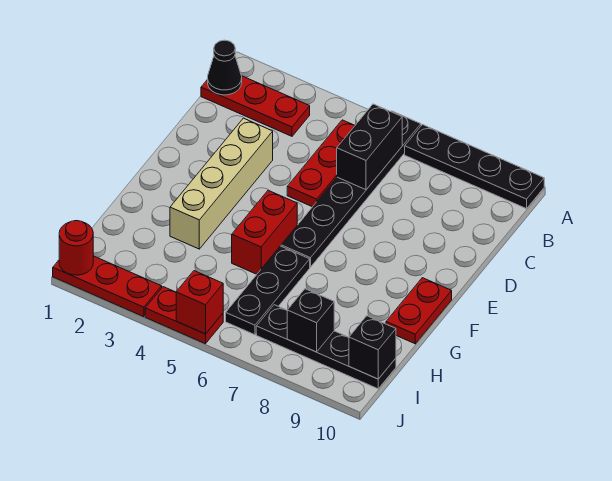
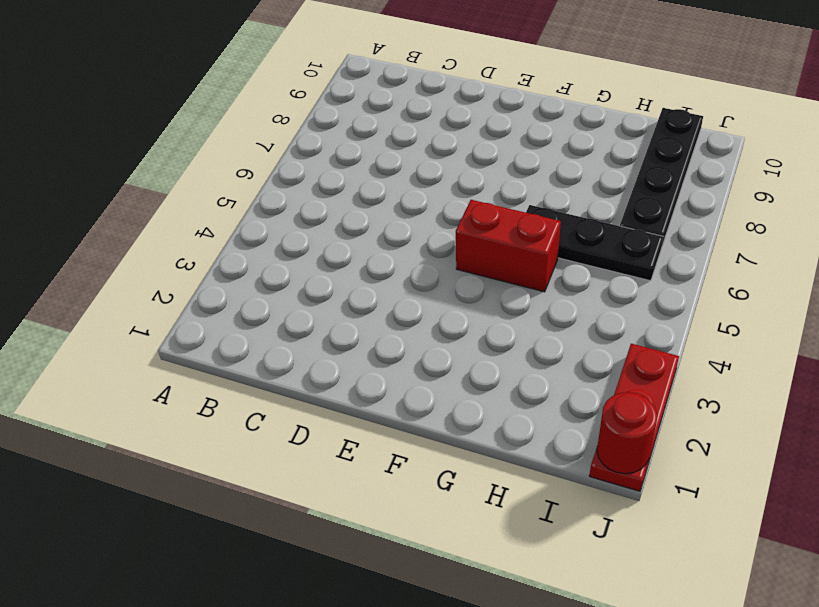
none -> black 1x6 plate [281,111,421,267]
none -> black 1x4 plate [405,125,544,209]
none -> red 1x3 plate [201,76,310,136]

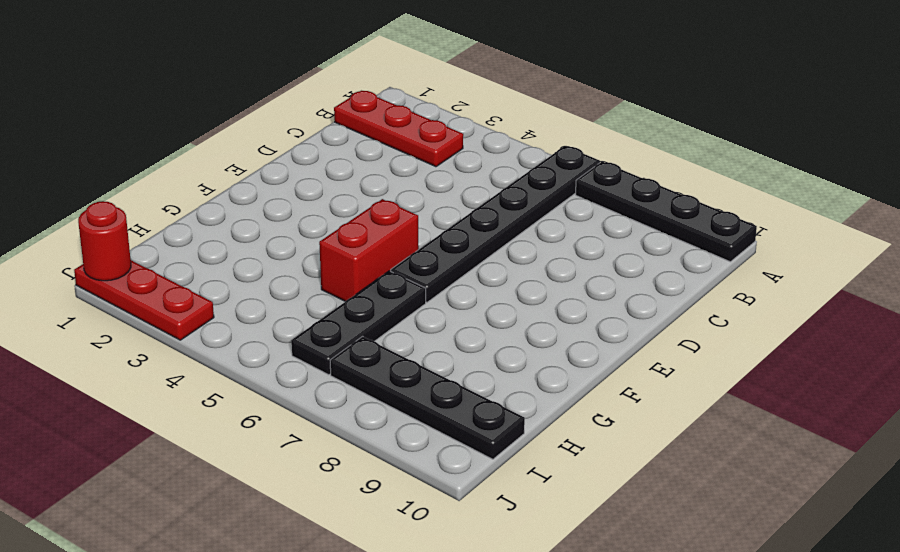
none -> red 1x3 plate [287,120,355,207]
none -> tan 1x4 brick [170,118,273,249]
none -> red 1x2 plate [386,278,452,344]

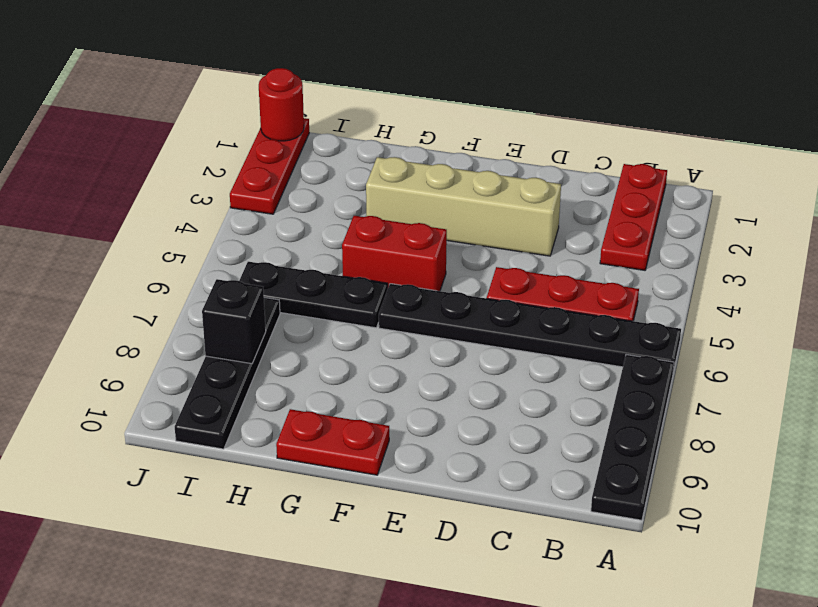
none -> red 1x2 plate [145,287,223,344]
none -> black 1x1 cone [208,40,242,95]
none -> black 1x2 brick [337,104,402,190]

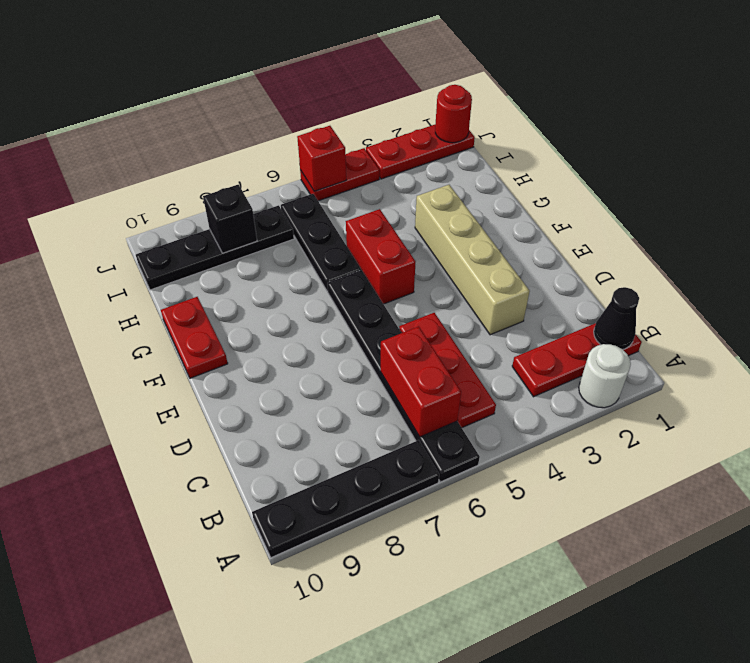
white 1x1 round brick [579,344,631,408] -> none
red 1x2 brick [381,326,461,437] -> black 1x2 brick [337,104,402,190]
none -> black 1x1 brick [349,316,396,379]

